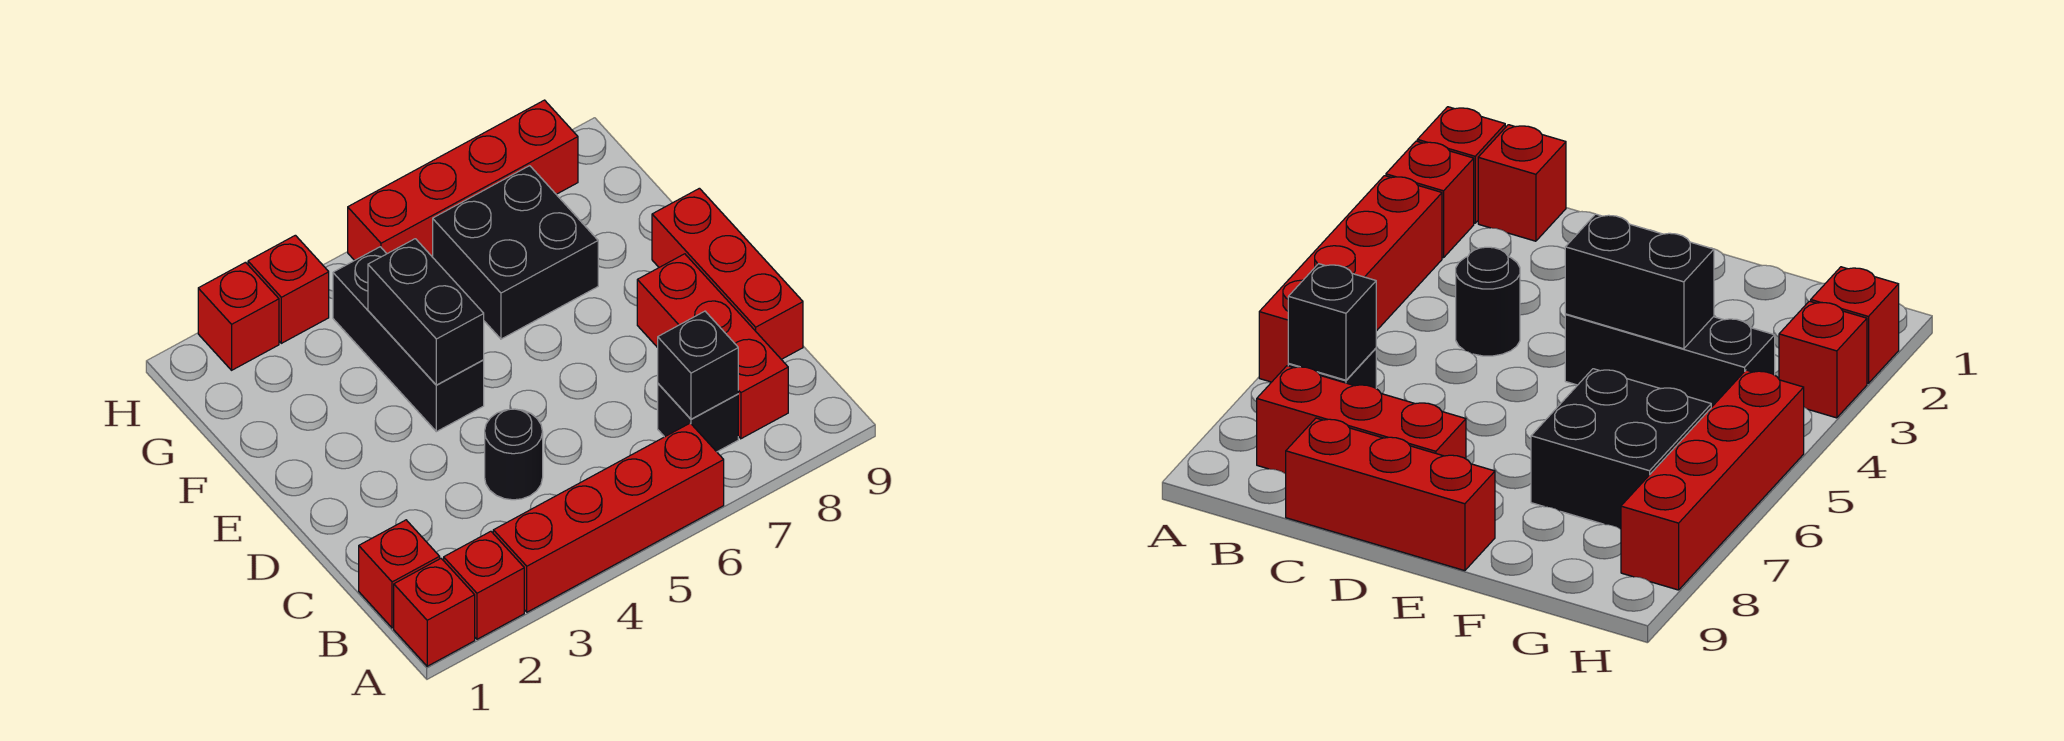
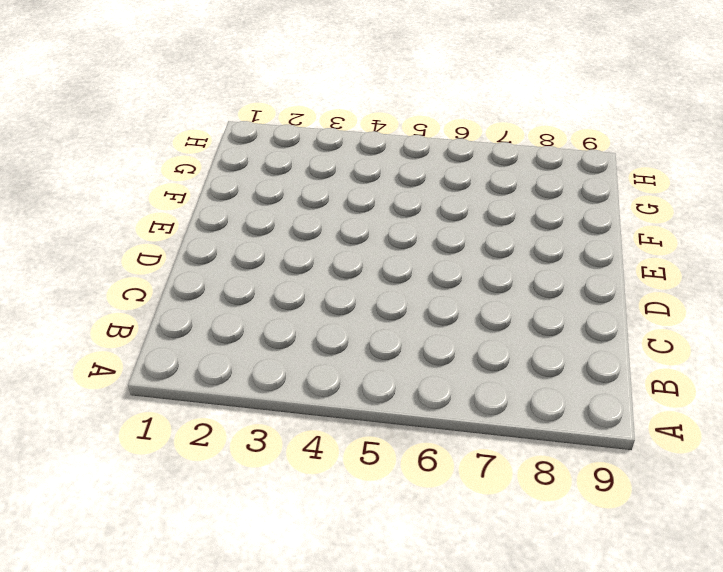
none -> red 1x1 brick [394,559,475,666]
none -> red 1x1 brick [444,531,524,639]
none -> red 1x4 brick [493,423,724,612]

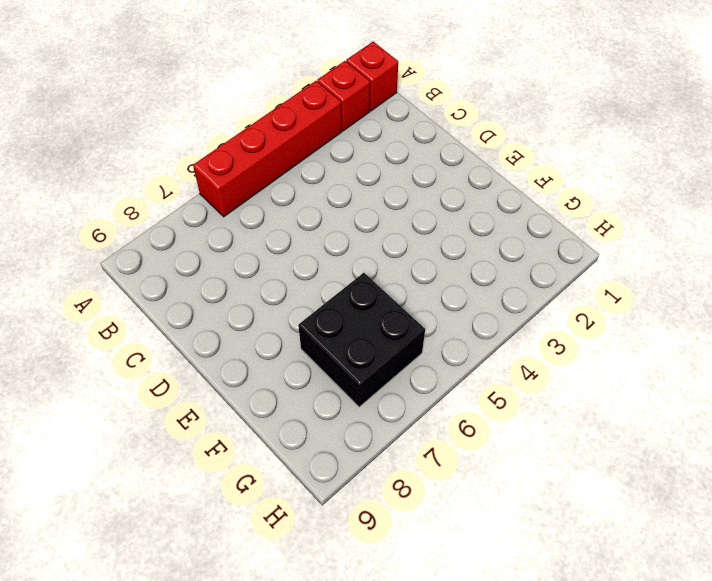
none -> red 1x1 brick [359,520,440,628]
none -> black 1x1 brick [658,384,738,452]
none -> red 1x3 brick [637,254,788,439]

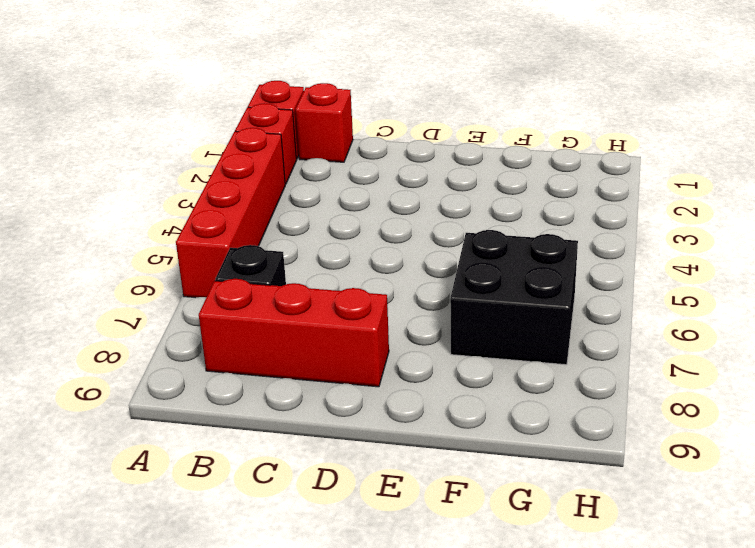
none -> black 1x1 round brick [485,409,543,500]
none -> red 1x3 brick [652,188,803,359]
none -> black 1x3 brick [333,247,484,432]

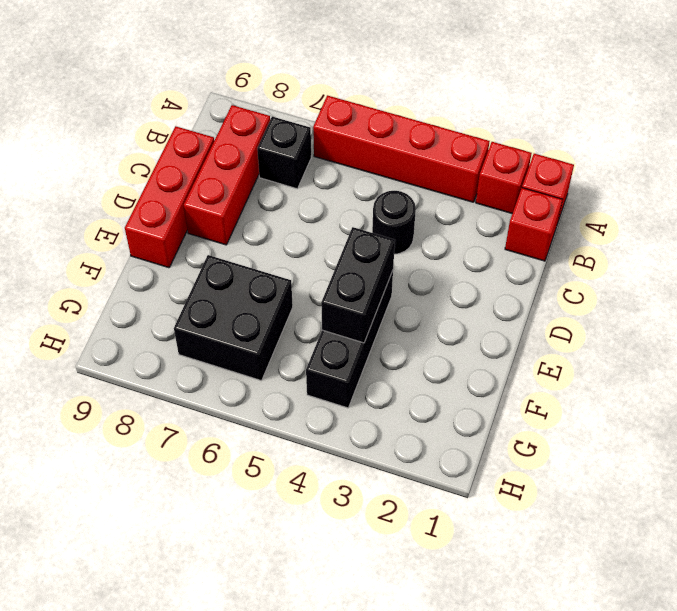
none -> red 1x1 brick [198,262,279,370]
none -> red 1x1 brick [248,235,329,343]
none -> red 1x4 brick [348,100,578,260]

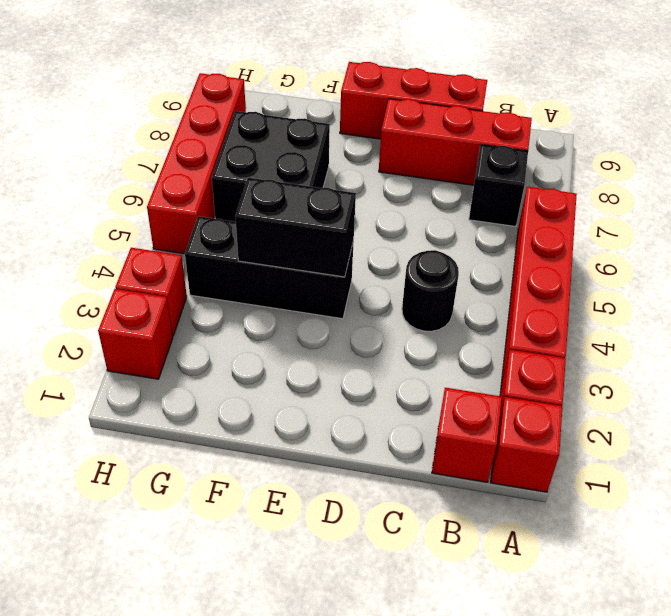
none -> black 1x1 brick [658,311,738,419]

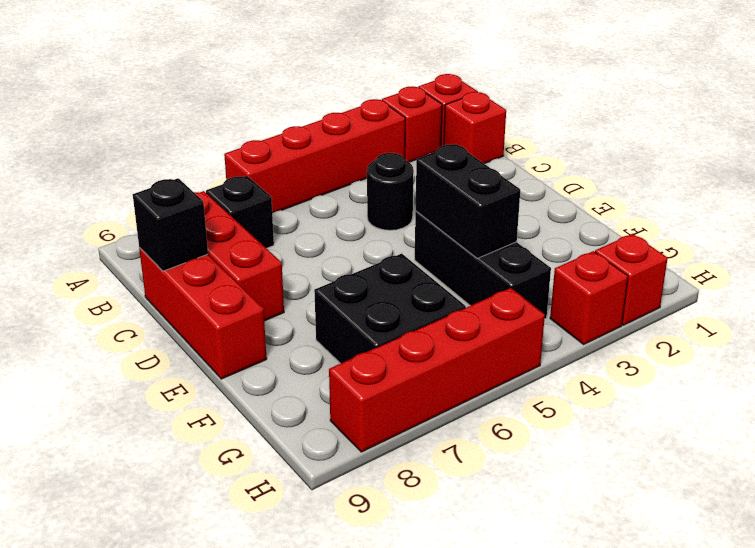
black 1x1 brick [133,178,208,271] -> black 1x1 brick moved to [658,311,738,419]

